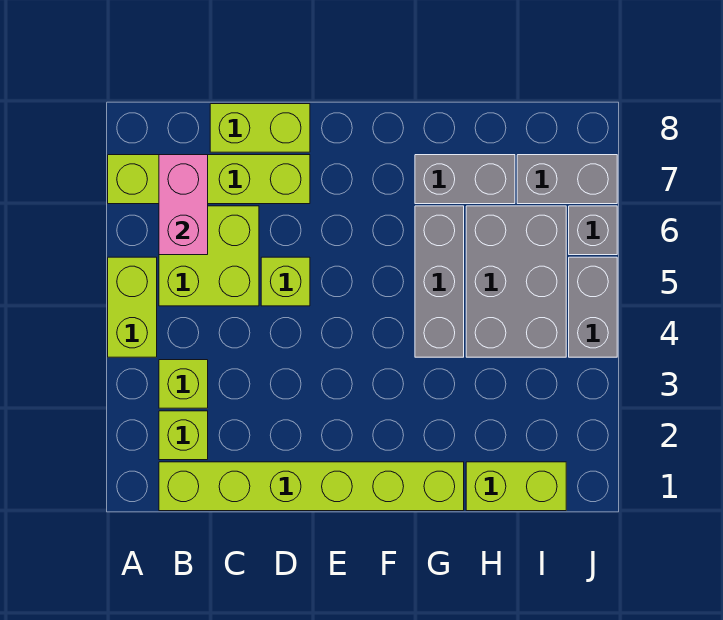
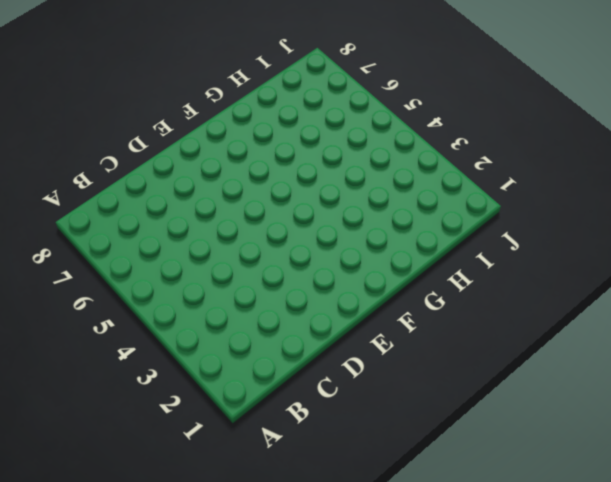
none -> lime 1x2 brick [108,257,157,357]
none -> lime 1x4 brick [108,155,310,204]
none -> lime 1x6 brick [159,462,464,511]

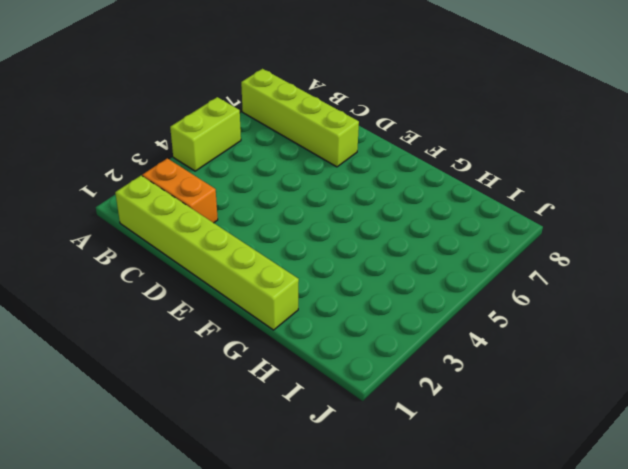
orange 1x2 brick [142,158,218,223] -> lime 1x1 brick [159,411,208,460]
none -> lime 1x1 brick [159,360,208,408]
none -> lime 2x2 brick [159,206,259,306]
none -> lime 1x2 brick [210,104,310,152]

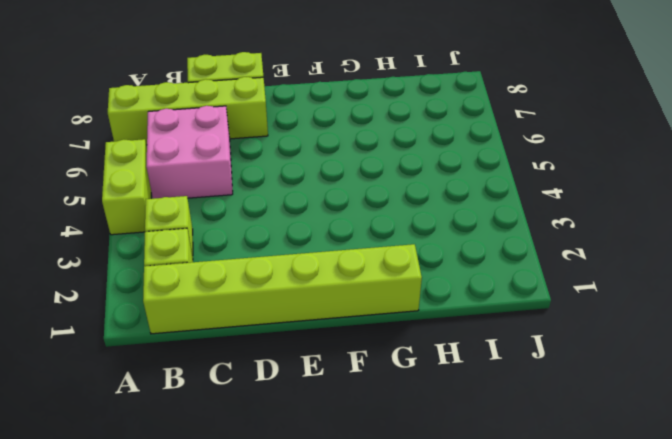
pink 2x2 brick [146,106,233,199] -> lime 2x2 brick [159,206,259,306]
none -> lime 1x1 brick [261,257,310,306]
none -> grey 1x3 brick [415,206,464,357]
none -> grey 1x2 brick [415,155,515,204]

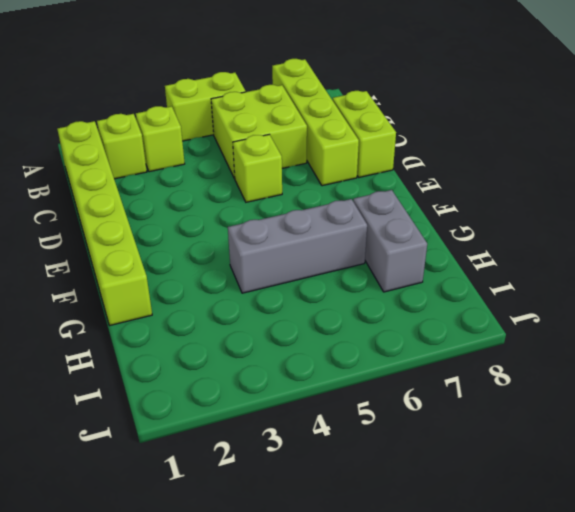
none -> lime 1x2 brick [466,462,566,511]
none -> grey 2x3 brick [466,206,566,357]
none -> grey 1x2 brick [517,155,617,204]

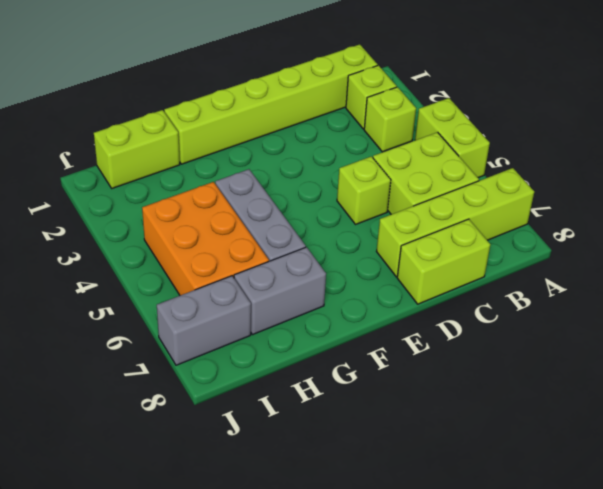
orange 2x3 brick [142,182,269,295] -> grey 2x3 brick [466,206,566,357]
none -> grey 1x2 brick [569,257,617,357]
none -> grey 1x1 brick [569,206,617,255]
none -> pink 1x2 brick [159,155,208,255]

